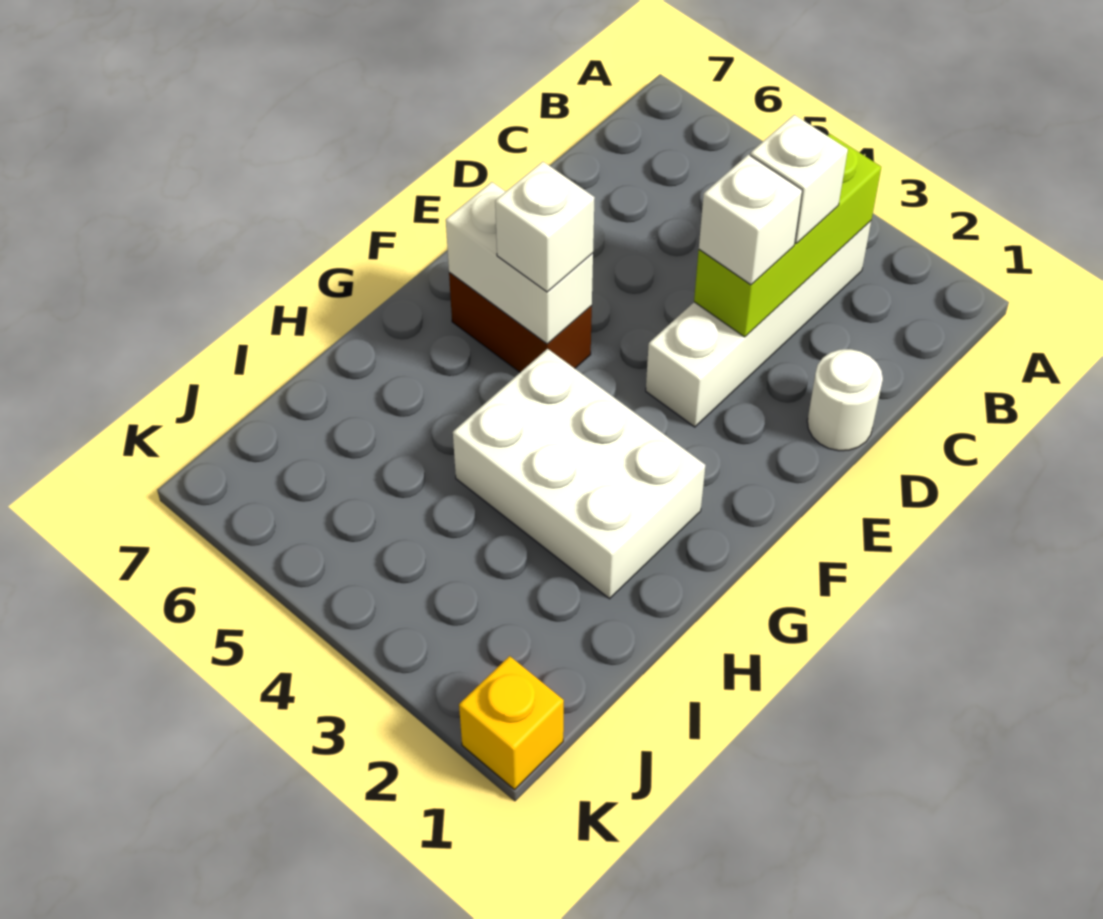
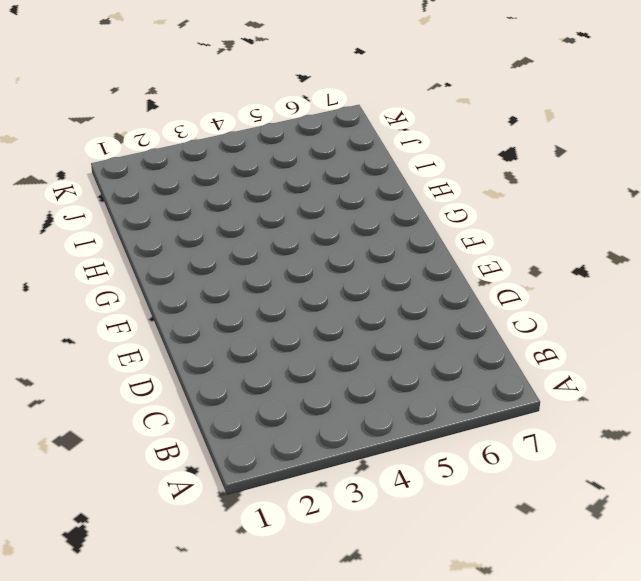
none -> white 1x4 brick [646,221,871,427]
none -> white 1x1 round brick [807,349,883,451]

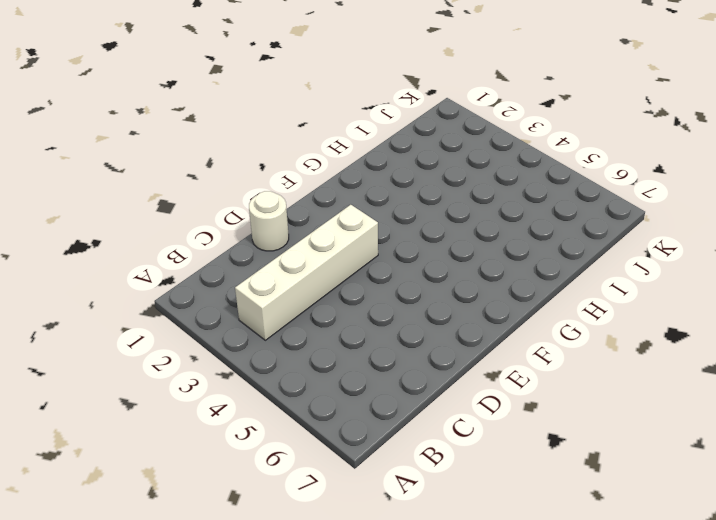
none -> brown 1x2 brick [449,272,592,372]
none -> white 2x3 brick [453,349,706,599]

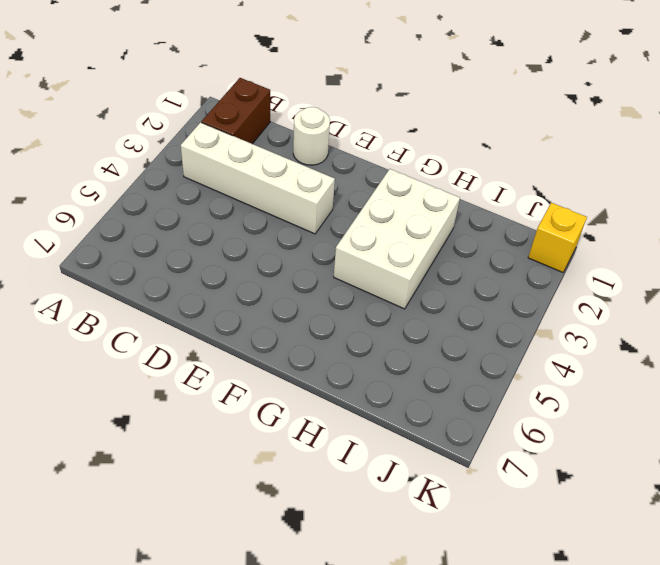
brown 1x2 brick [202,78,270,144] -> brown 1x2 brick moved to [449,272,592,372]
none -> lime 1x3 brick [694,134,881,337]
none -> white 1x2 brick [446,182,593,344]

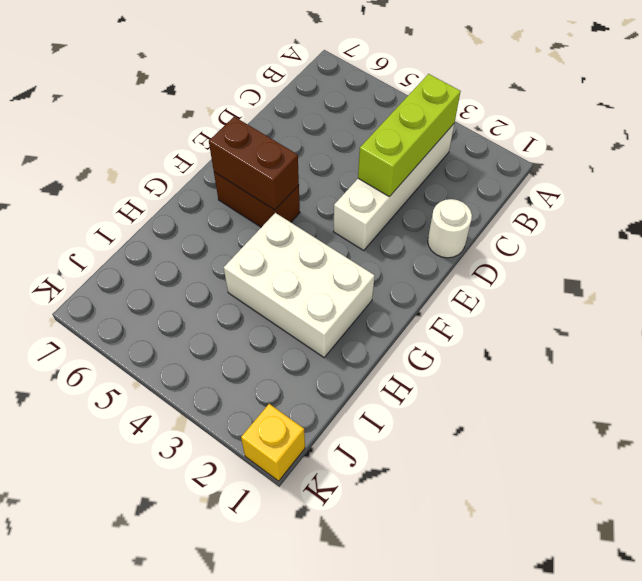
brown 1x2 brick [209,117,299,210] -> white 1x2 brick [446,182,593,344]
none -> white 1x1 brick [750,115,848,243]
none -> white 1x1 brick [699,155,802,285]

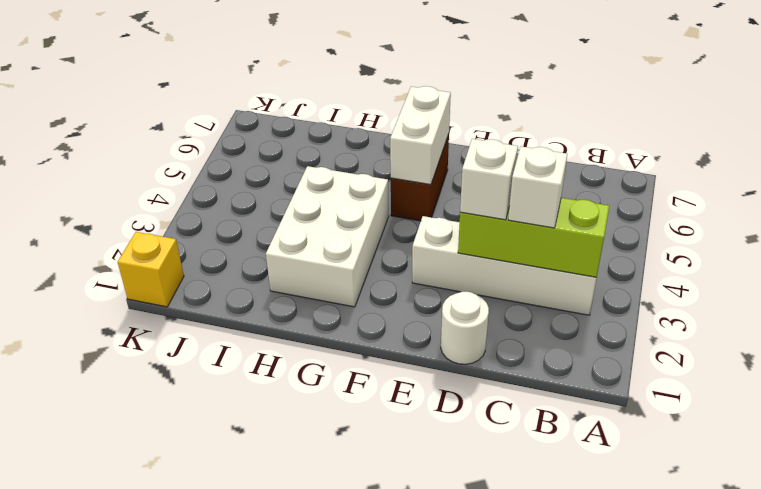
none -> white 1x1 brick [495,161,595,292]

